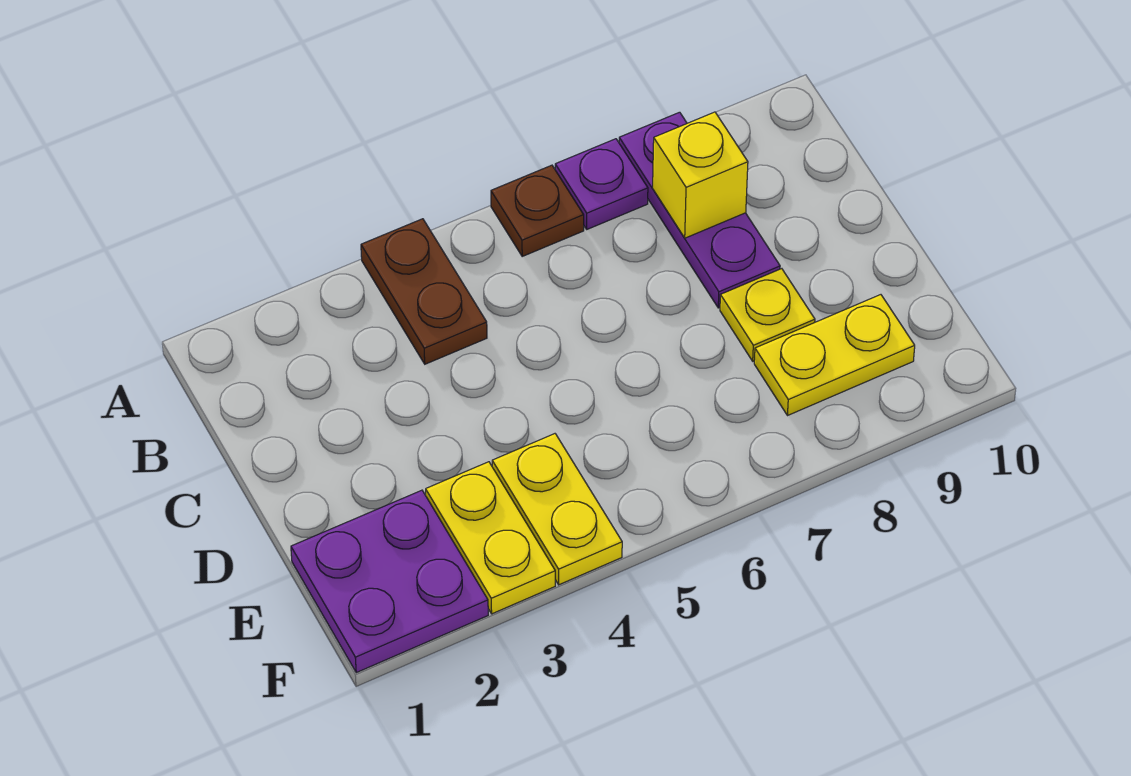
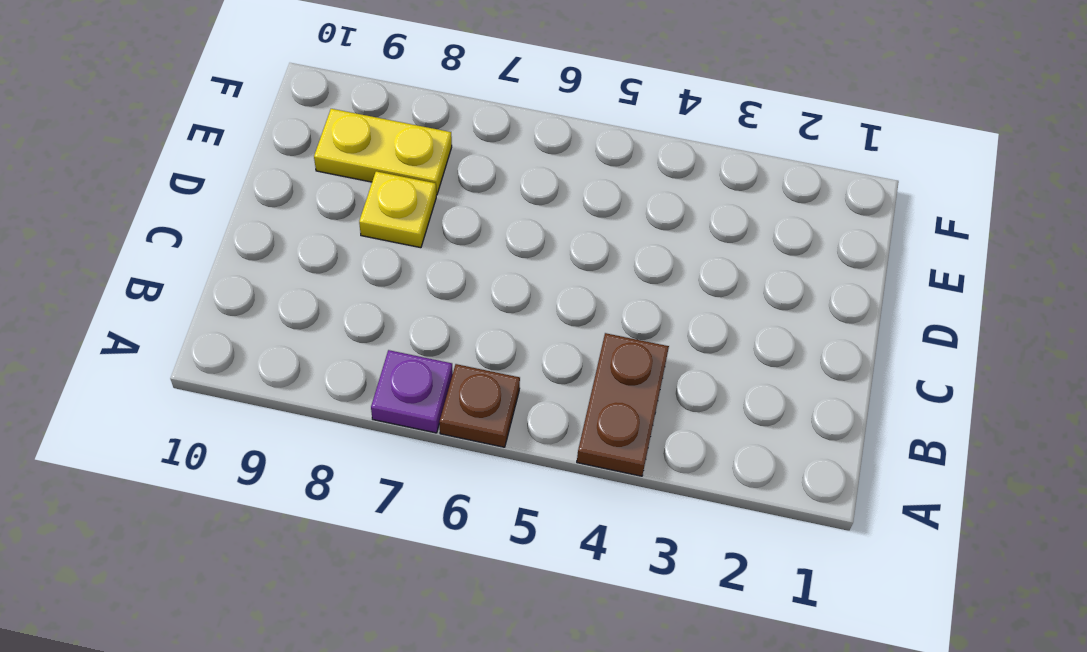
none -> purple 1x3 plate [619,112,780,308]
none -> purple 2x2 plate [291,490,488,673]

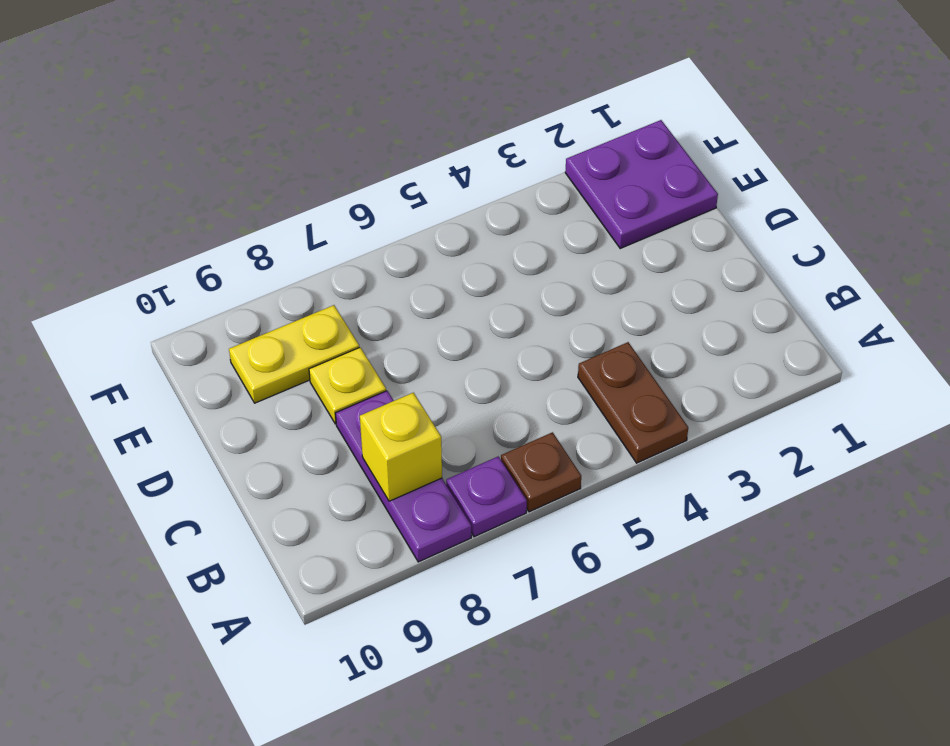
none -> yellow 1x2 plate [426,462,555,614]
none -> yellow 1x2 plate [492,434,622,585]

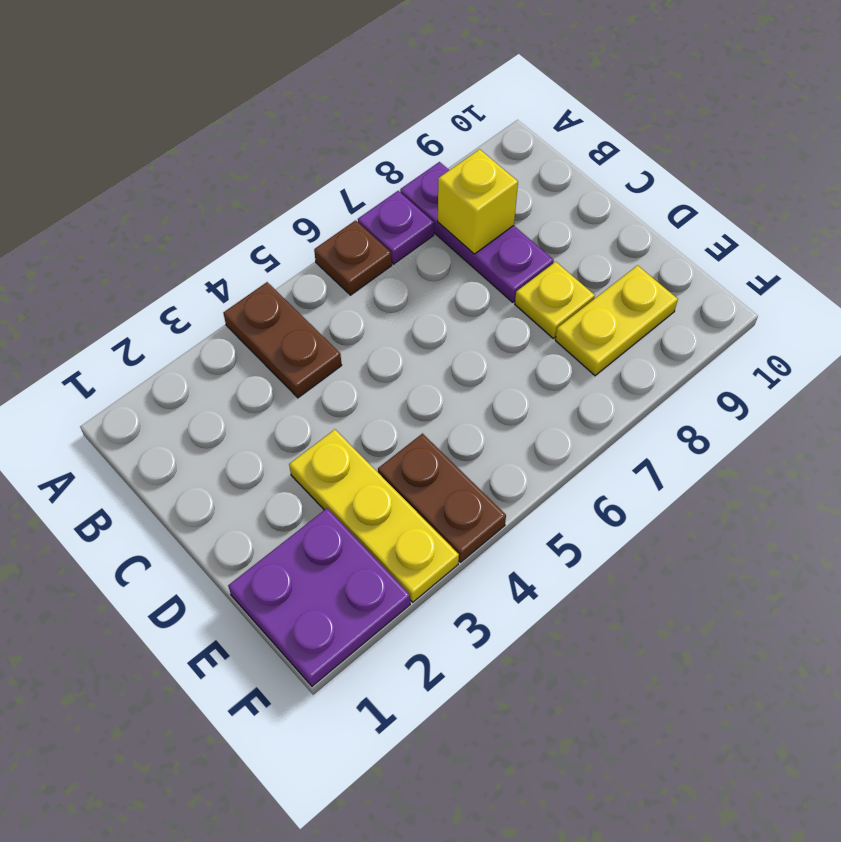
yellow 1x3 plate [289,429,459,602] -> yellow 1x2 plate [426,462,555,614]
brown 1x2 plate [378,434,506,562] -> yellow 1x2 plate [492,434,622,585]

